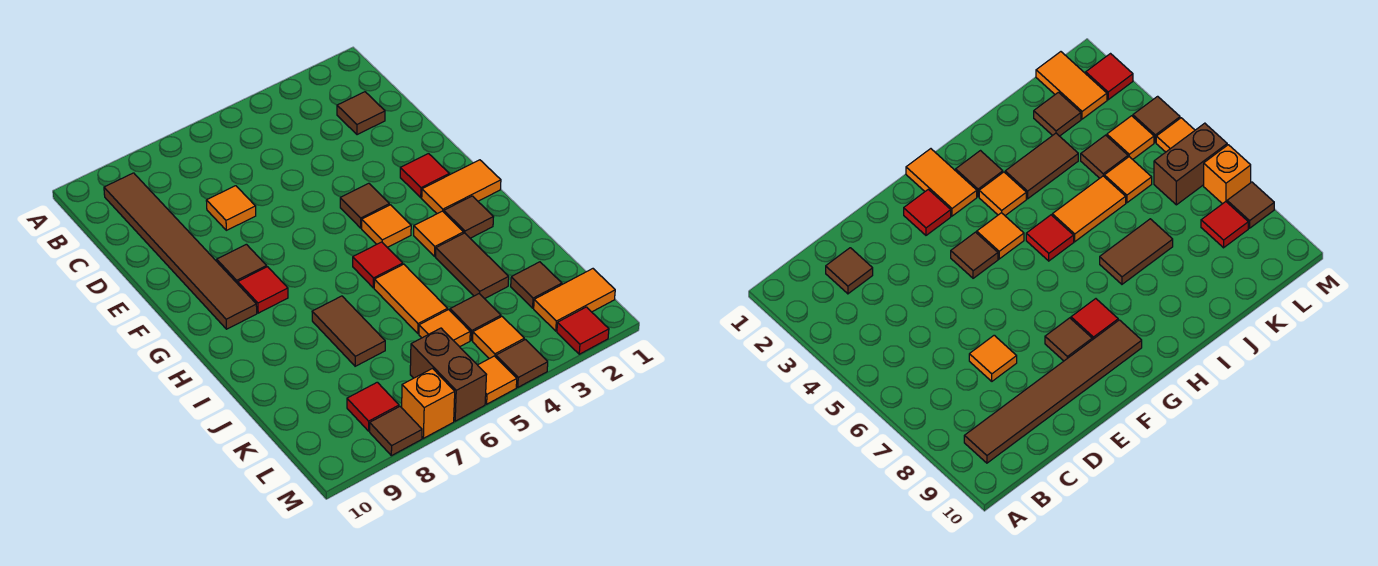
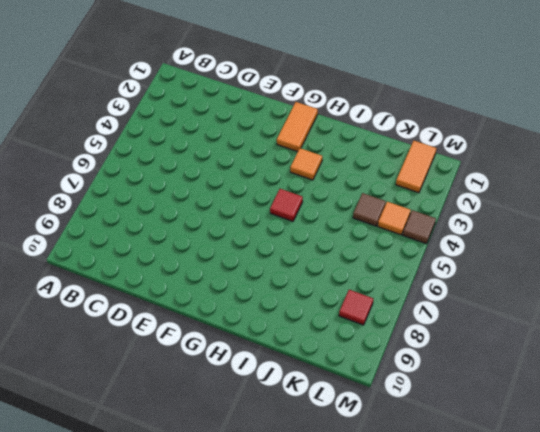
none -> brown 1x6 tile [104,173,257,329]
none -> brown 1x1 tile [337,92,385,135]
none -> orange 1x1 tile [206,186,256,230]

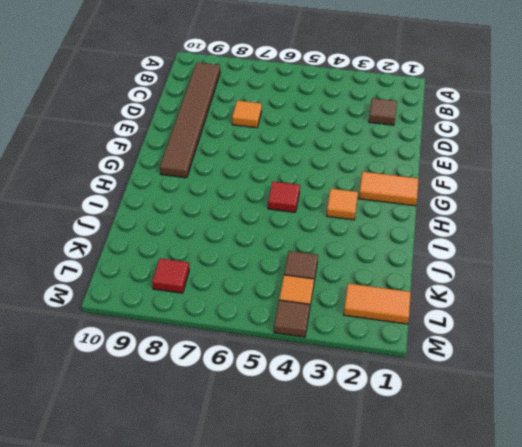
none -> red 1x1 tile [400,154,449,198]
none -> brown 1x1 tile [340,183,389,228]
none -> brown 1x1 tile [217,244,267,284]

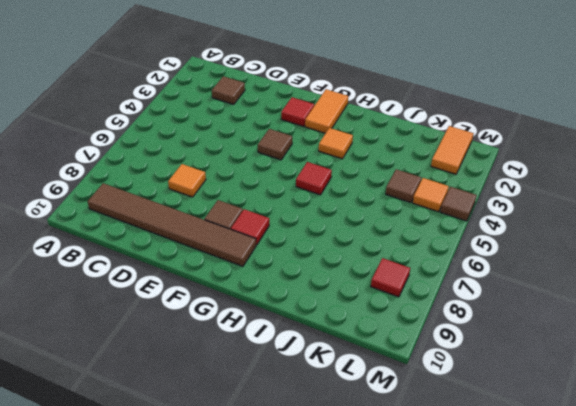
none -> orange 1x1 tile [362,205,411,247]
none -> brown 1x1 tile [444,196,493,238]
none -> brown 1x2 tile [436,233,509,299]

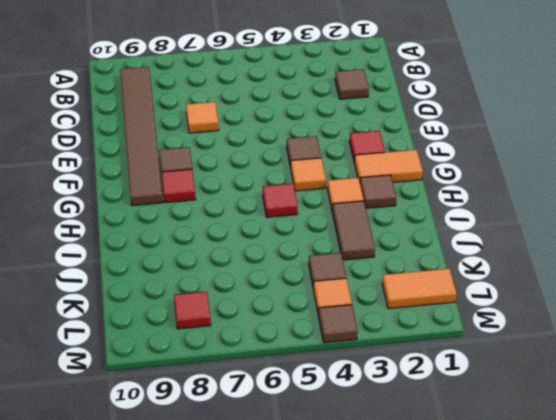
none -> orange 1x2 tile [374,264,447,333]
none -> brown 1x2 tile [312,296,385,366]
none -> brown 1x1 tile [511,262,562,308]

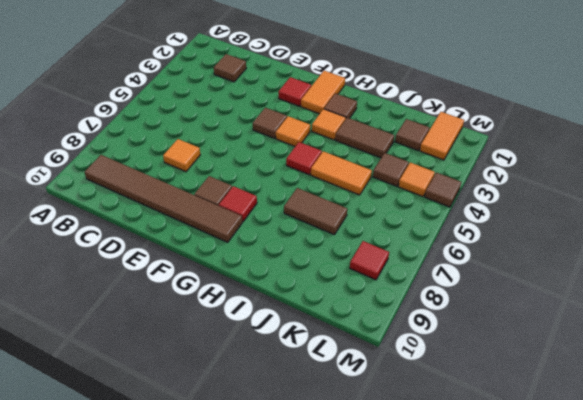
none -> orange 1x1 tile [419,310,470,347]
none -> brown 1x2 brick [410,328,486,421]
none -> red 1x1 tile [557,307,609,354]

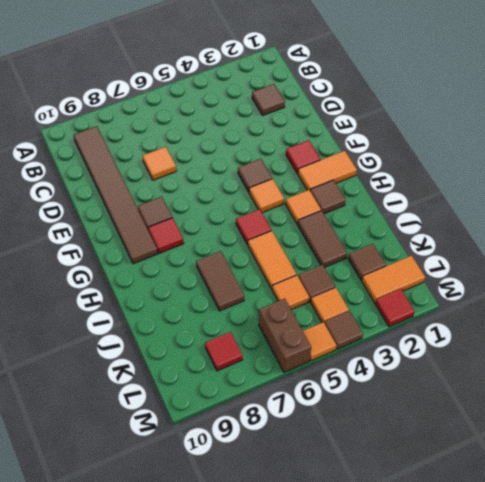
none -> orange 1x1 brick [402,369,455,438]
none -> brown 1x1 tile [370,407,422,456]

